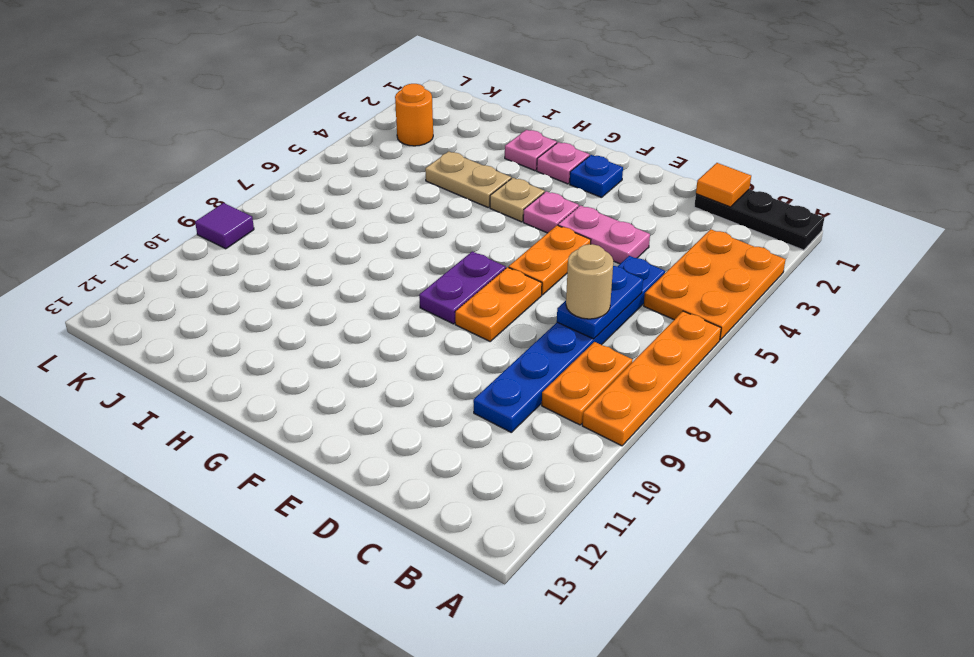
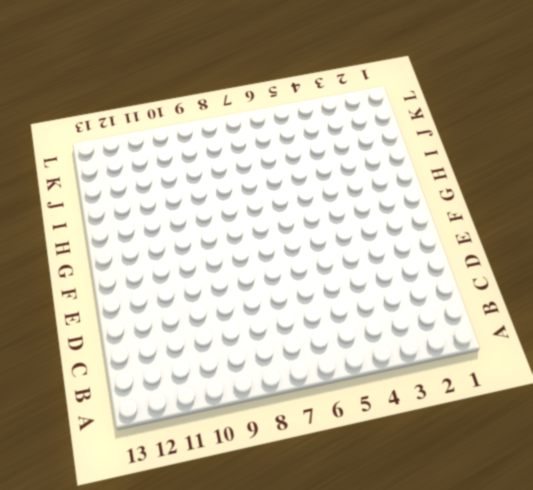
none -> black 1x3 plate [694,189,824,250]
none -> orange 2x3 plate [644,229,786,340]
none -> orange 1x4 plate [582,311,721,446]

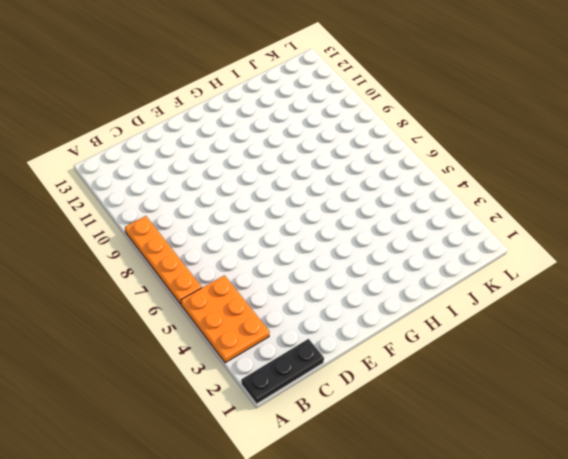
none -> orange 1x2 plate [542,342,633,425]
none -> blue 1x6 plate [473,256,665,432]
none -> pink 1x2 plate [558,205,650,264]

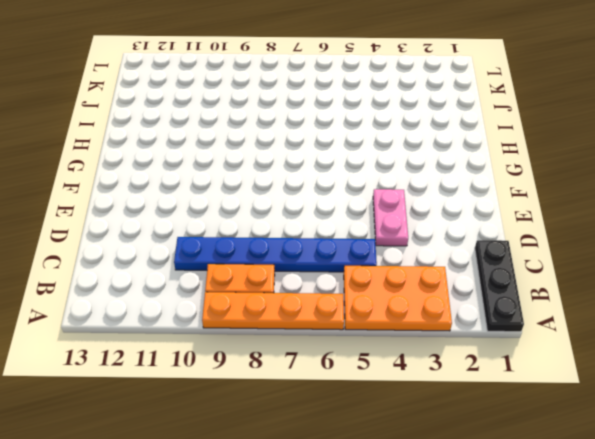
none -> orange 1x2 plate [509,225,591,295]
none -> orange 1x2 plate [455,267,542,341]
none -> blue 1x1 plate [570,155,623,198]

